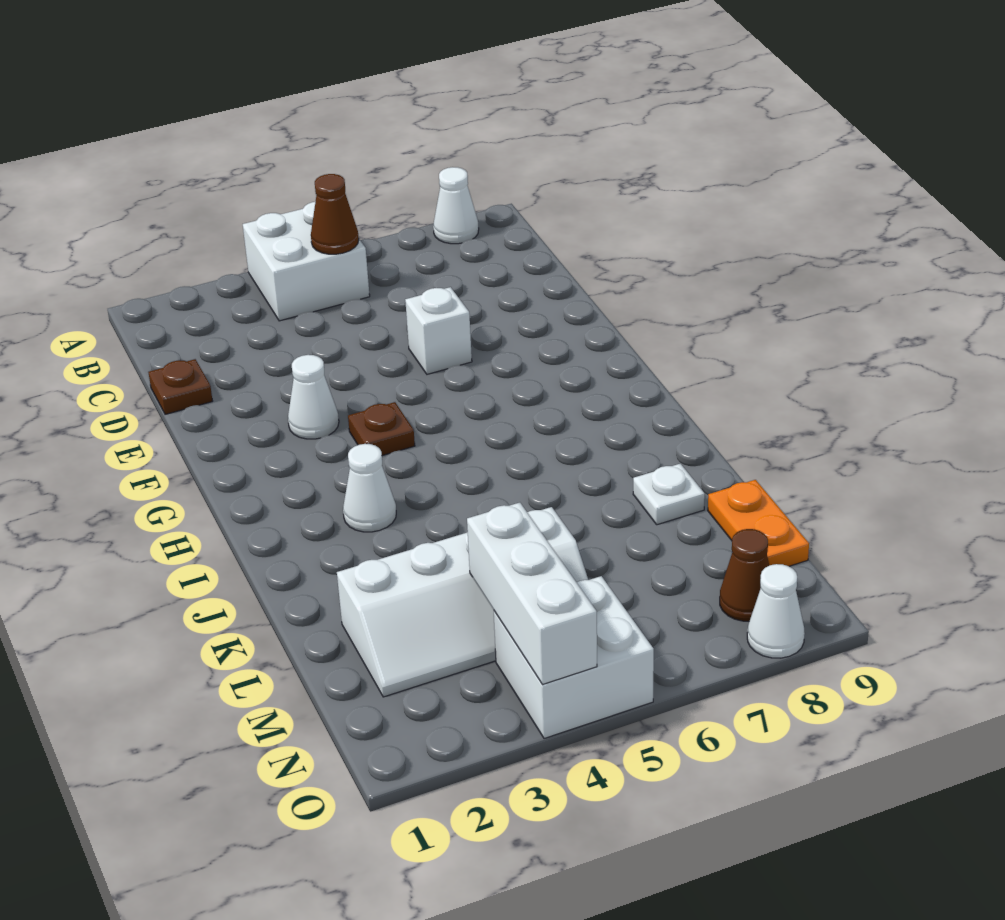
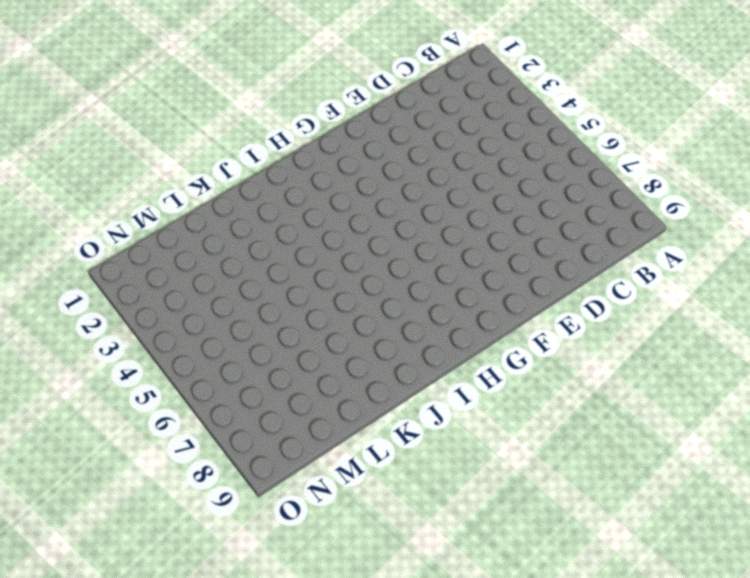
none -> white 2x2 brick [243,202,370,321]
none -> white 1x1 cone [433,167,479,244]
none -> brown 1x1 plate [149,359,212,414]

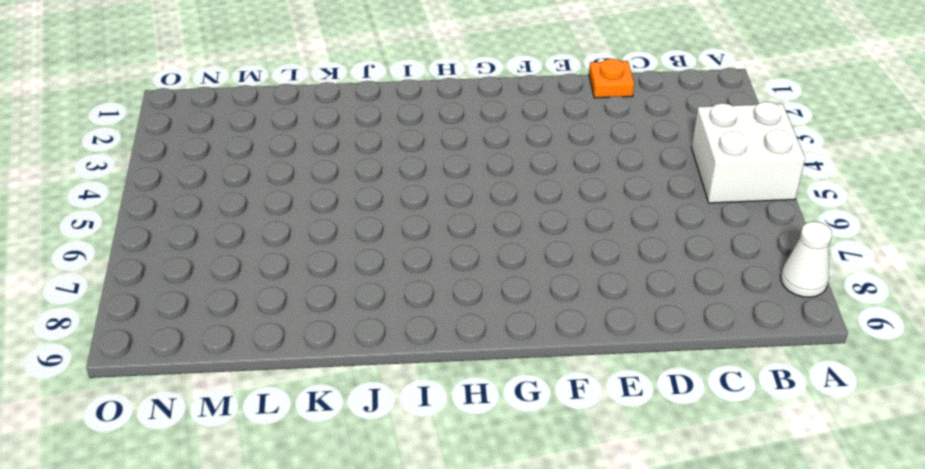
orange 1x1 plate [589,59,634,98] -> brown 1x1 plate [149,359,212,414]
none -> white 1x1 brick [405,287,472,374]
none -> white 1x1 cone [288,355,339,439]
none -> brown 1x1 plate [348,402,415,456]

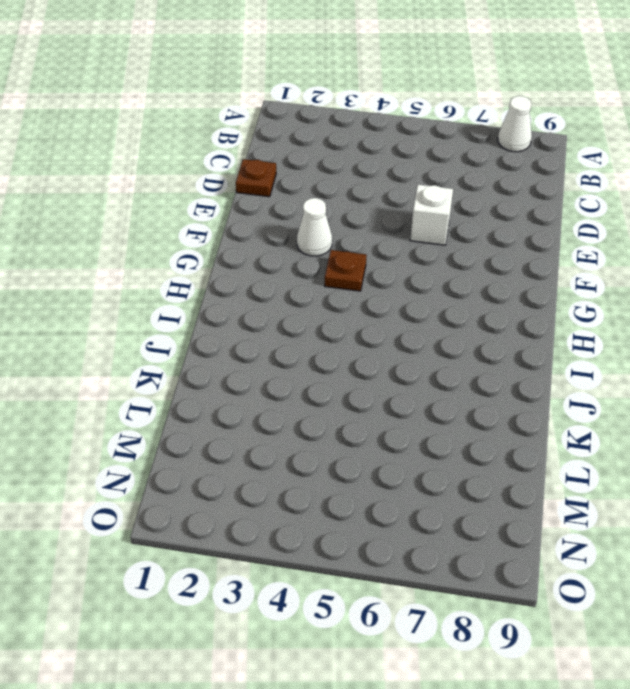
none -> white 2x2 brick [243,202,370,321]
none -> white 1x1 cone [343,444,396,532]
none -> white 1x1 plate [633,464,705,525]

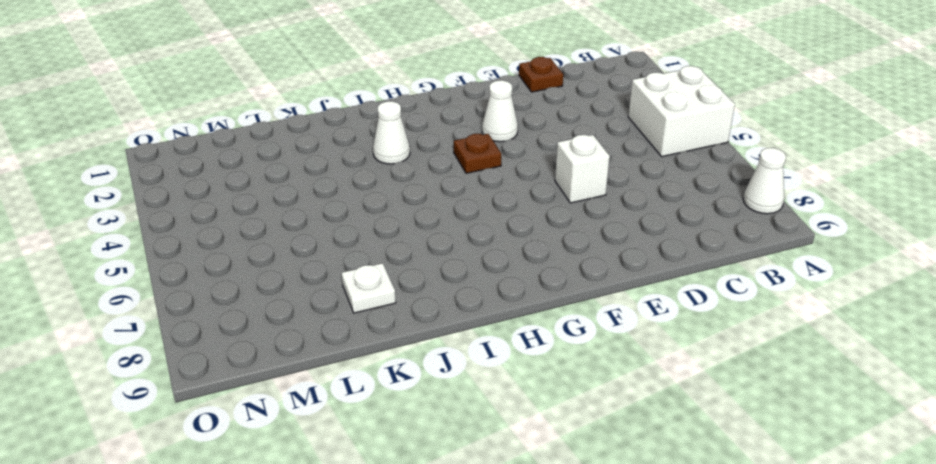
none -> white 2x4 slope [337,507,588,697]
none -> orange 1x2 plate [708,480,809,566]
none -> white 2x2 brick [494,576,654,739]

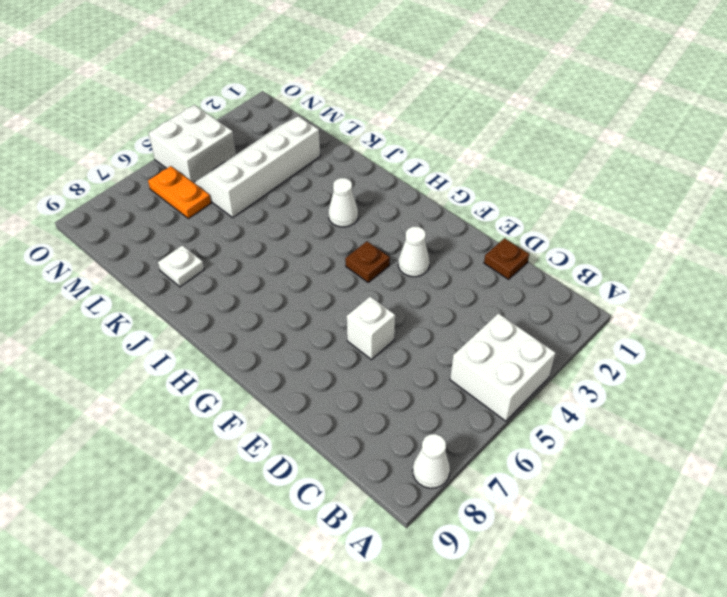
orange 1x2 plate [148,166,211,218] -> orange 1x2 plate moved to [708,480,809,566]
none -> brown 1x1 cone [720,529,769,621]
none -> white 1x1 cone [747,564,805,658]
none -> brown 1x1 cone [311,174,359,254]

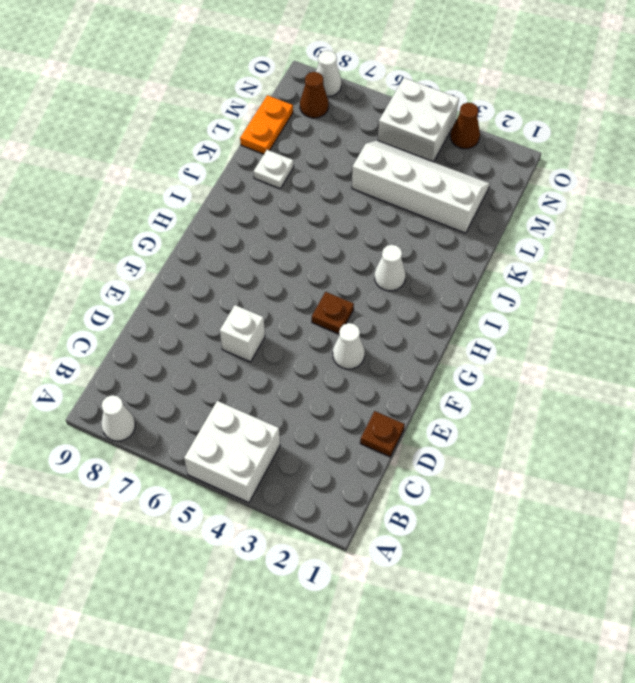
brown 1x1 cone [450,103,480,149] -> brown 1x1 cone moved to [311,174,359,254]
none -> white 1x3 brick [467,503,597,685]

